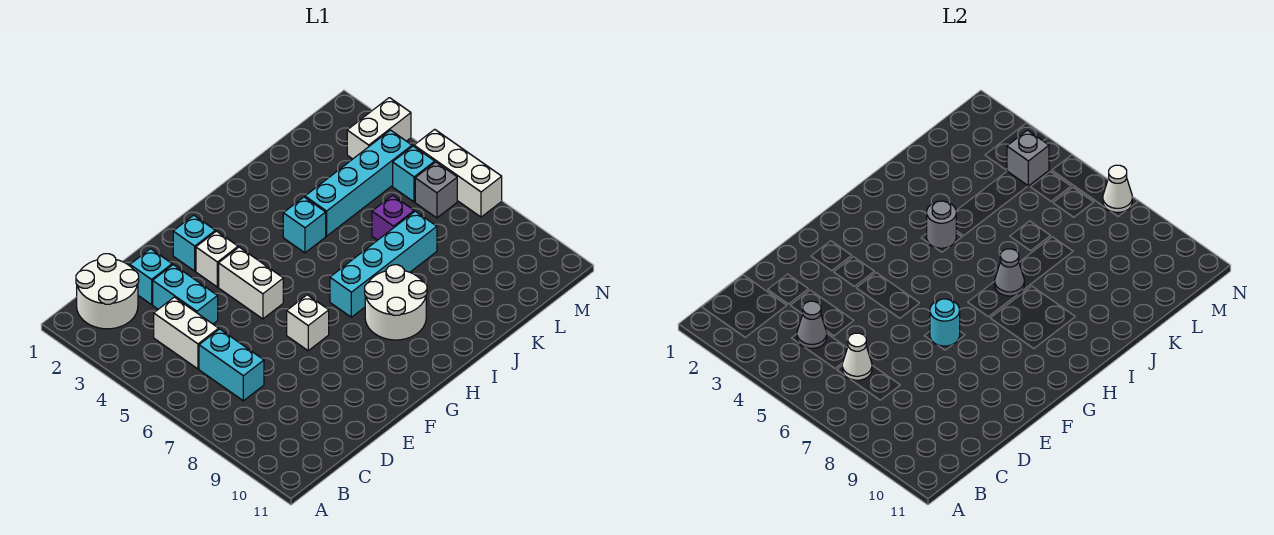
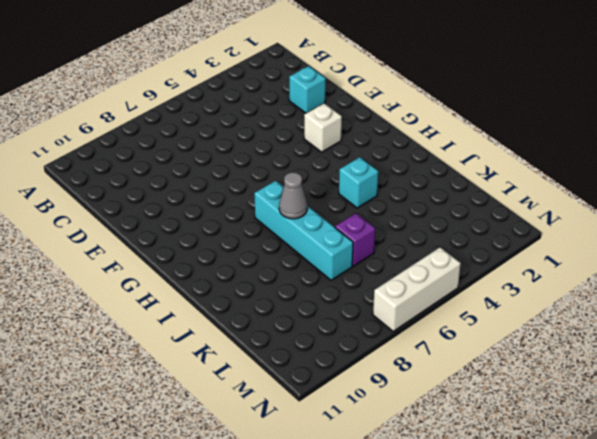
none -> white 2x2 round brick [76,254,139,329]
none -> white 1x2 brick [154,297,219,369]
none -> cyan 1x2 brick [199,329,264,401]

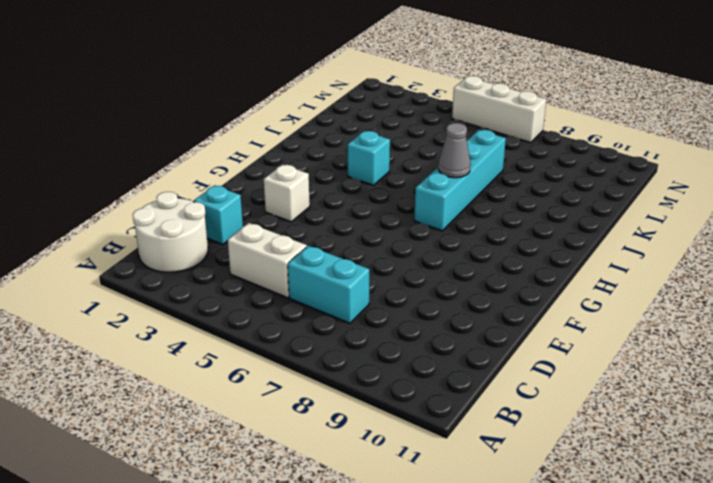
none -> cyan 1x2 brick [153,265,218,324]
none -> cyan 1x1 brick [173,215,215,271]
none -> white 1x2 brick [219,247,283,319]

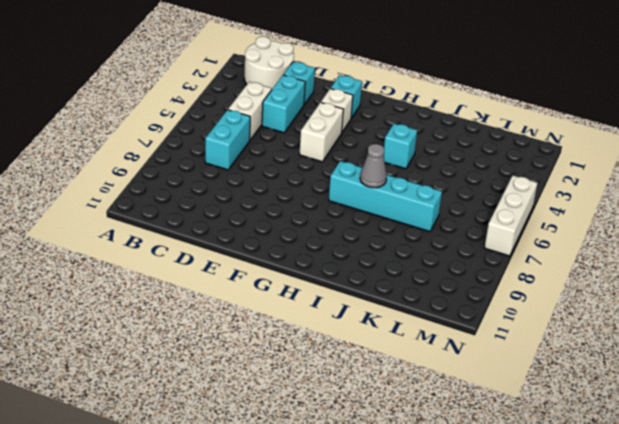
none -> white 1x1 brick [287,295,329,351]
none -> white 2x2 round brick [365,265,427,340]
none -> cyan 1x4 brick [305,130,412,236]

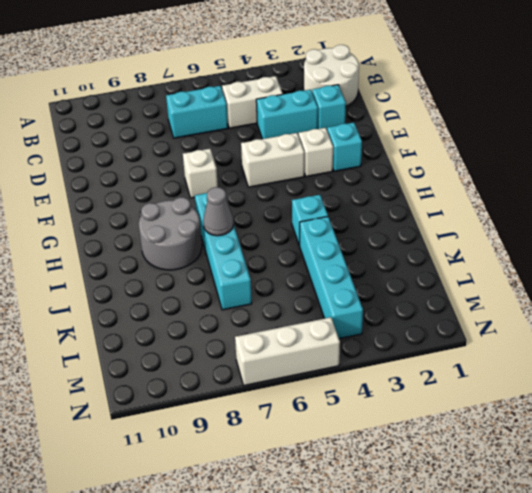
grey 2x2 round brick [139,197,202,270] -> white 2x2 round brick [365,265,427,340]
none -> purple 1x1 brick [372,195,414,240]
none -> white 1x2 brick [347,98,411,159]
none -> cyan 1x1 brick [393,146,435,202]

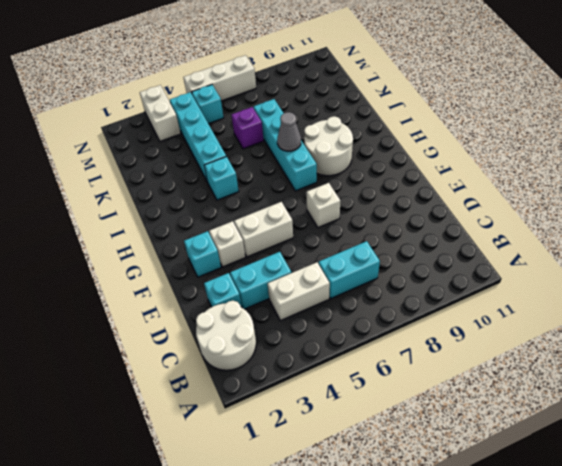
none -> grey 1x1 brick [415,162,457,218]
none -> grey 1x1 cone [797,301,827,348]
none -> white 1x1 cone [842,333,872,380]

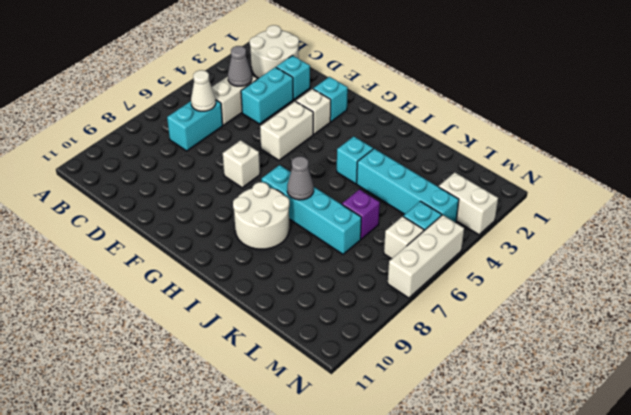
white 1x1 brick [384,216,424,259] -> grey 1x1 brick [415,162,457,218]
none -> cyan 1x1 round brick [930,299,960,346]
none -> grey 1x1 round brick [927,201,956,248]
none -> grey 1x1 brick [1007,130,1049,186]

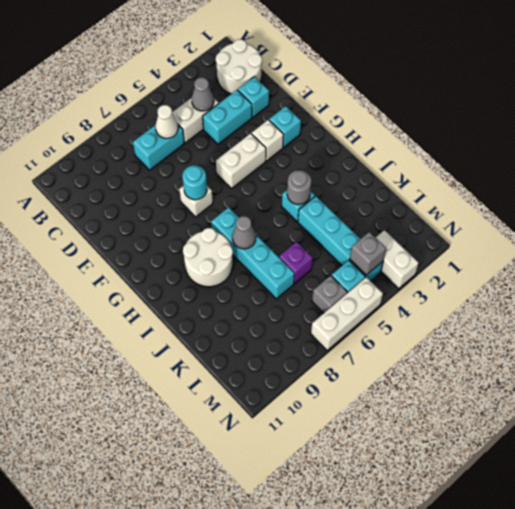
none -> white 1x1 cone [1103,165,1132,212]

